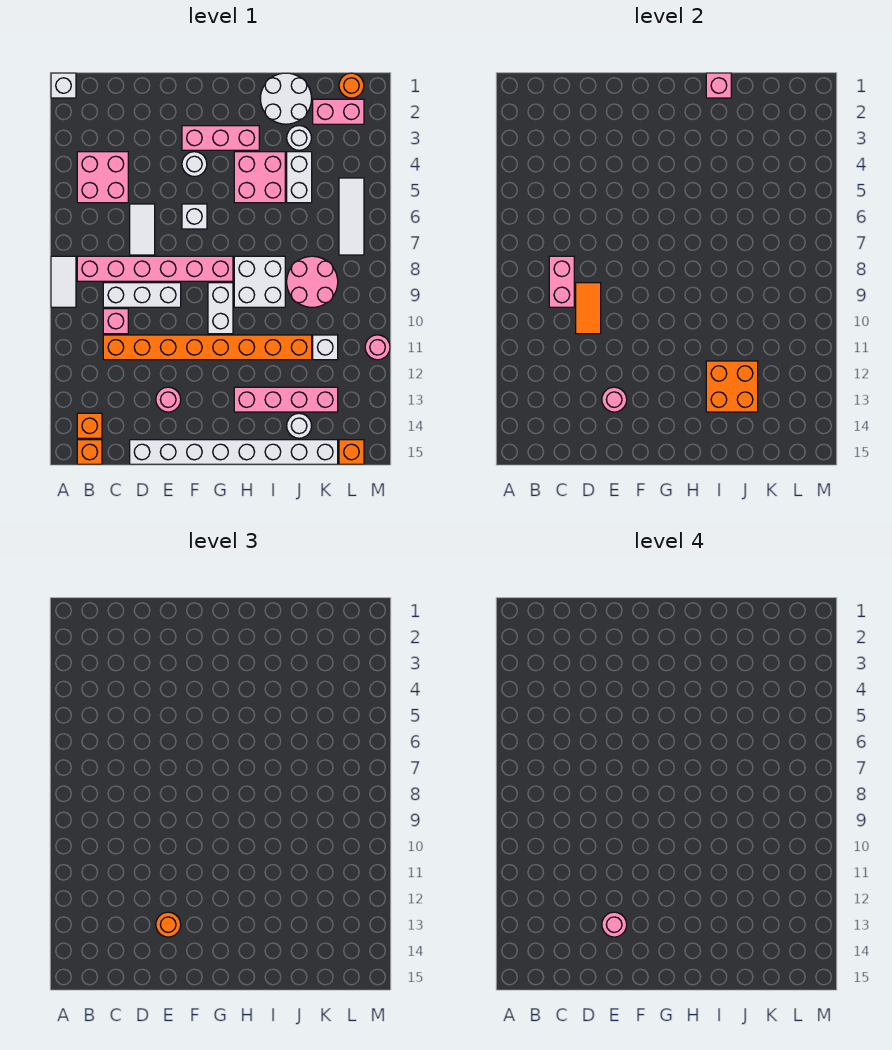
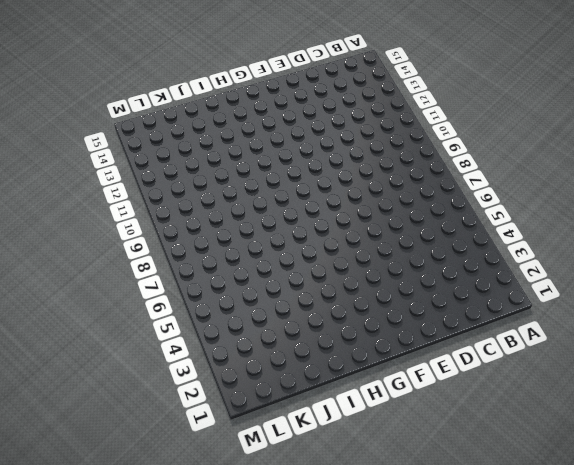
none -> white 1x1 brick [51,73,76,98]
none -> white 1x2 tile [51,256,76,307]
none -> pink 2x2 brick [77,152,128,203]
none -> pink 1x6 brick [77,256,233,281]

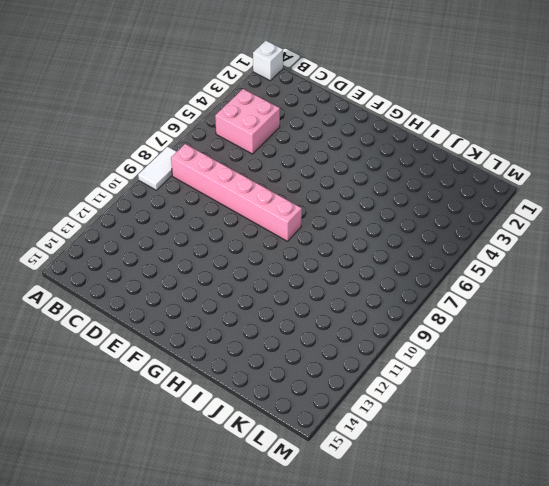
none -> orange 1x1 brick [77,413,102,438]
none -> orange 1x1 brick [77,440,102,464]
none -> white 1x3 brick [103,283,181,307]
none -> pink 1x1 brick [103,309,128,334]

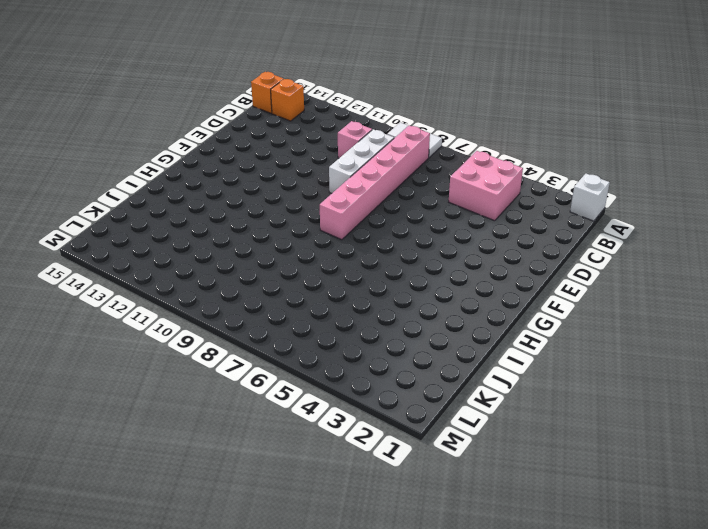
none -> orange 1x8 brick [103,335,312,360]
none -> white 1x2 tile [130,204,155,255]
none -> white 1x8 brick [130,440,338,464]
none -> pink 1x1 round brick [156,387,181,412]

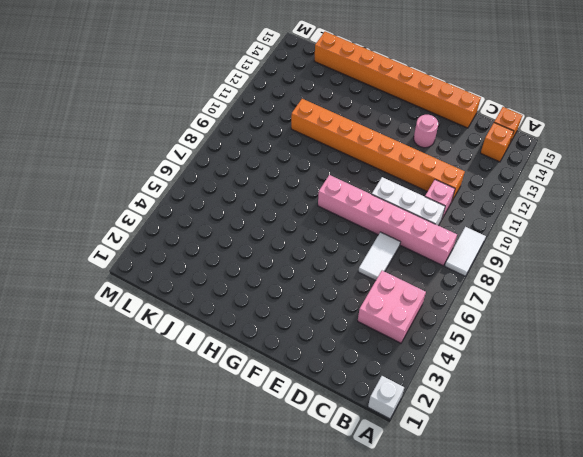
orange 1x8 brick [315,32,481,128] -> white 1x8 brick [130,440,338,464]
none -> pink 1x3 brick [182,126,259,150]
none -> white 1x1 round brick [182,152,207,177]
none -> white 1x1 brick [182,204,207,229]
none -> white 1x2 brick [208,283,233,334]

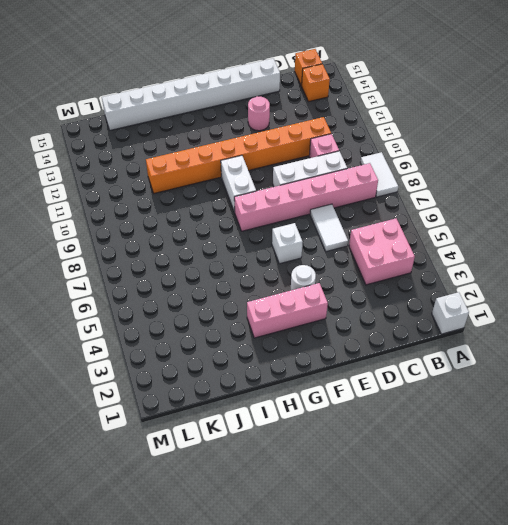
none -> pink 2x2 brick [234,152,285,203]
none -> white 2x2 brick [234,256,285,307]
none -> pink 1x4 brick [234,387,338,412]
none -> white 2x2 round brick [260,73,312,124]

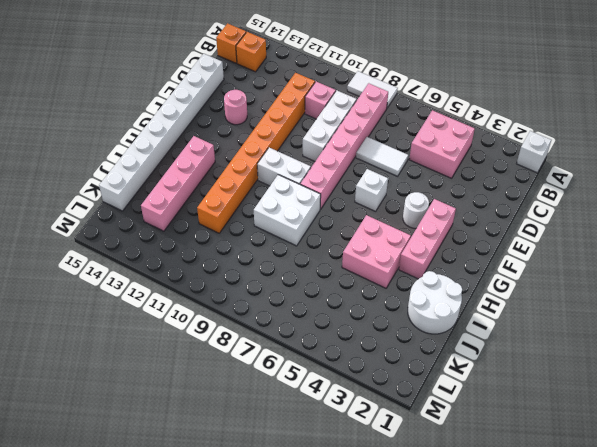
none -> white 1x1 round brick [287,126,311,150]
none -> white 1x2 brick [287,152,312,203]
none -> pink 2x2 round brick [287,256,338,307]
none -> white 1x1 round brick [287,413,311,438]

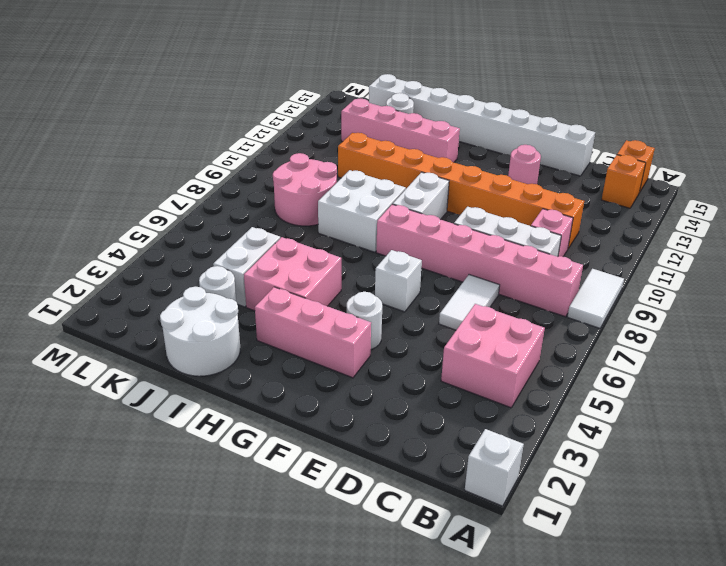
none -> pink 1x2 brick [313,99,364,124]
none -> white 1x1 brick [313,335,338,360]
none -> orange 1x1 round brick [339,73,364,98]
none -> white 1x3 tile [339,178,364,255]

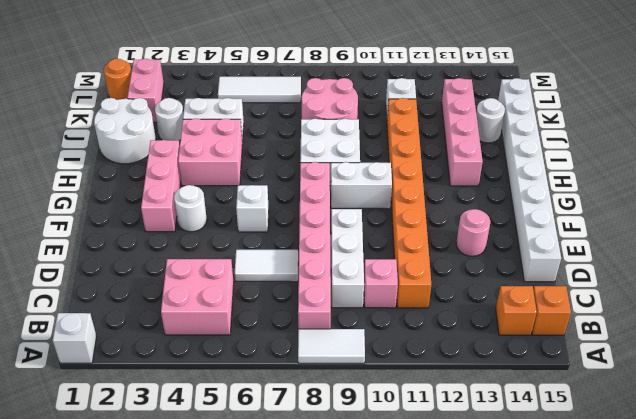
none -> orange 1x1 brick [339,440,364,464]
none -> pink 1x1 round brick [365,335,390,360]
none -> pink 1x2 brick [549,256,574,307]
none -> orange 1x2 tile [576,283,601,334]

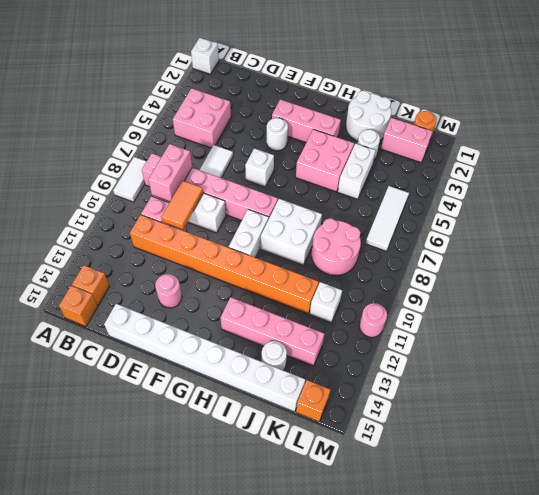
none -> pink 1x1 round brick [602,387,627,412]
none -> pink 1x1 brick [706,73,731,98]
none -> orange 2x2 brick [706,361,758,412]
none -> orange 1x1 round brick [156,912,181,937]

